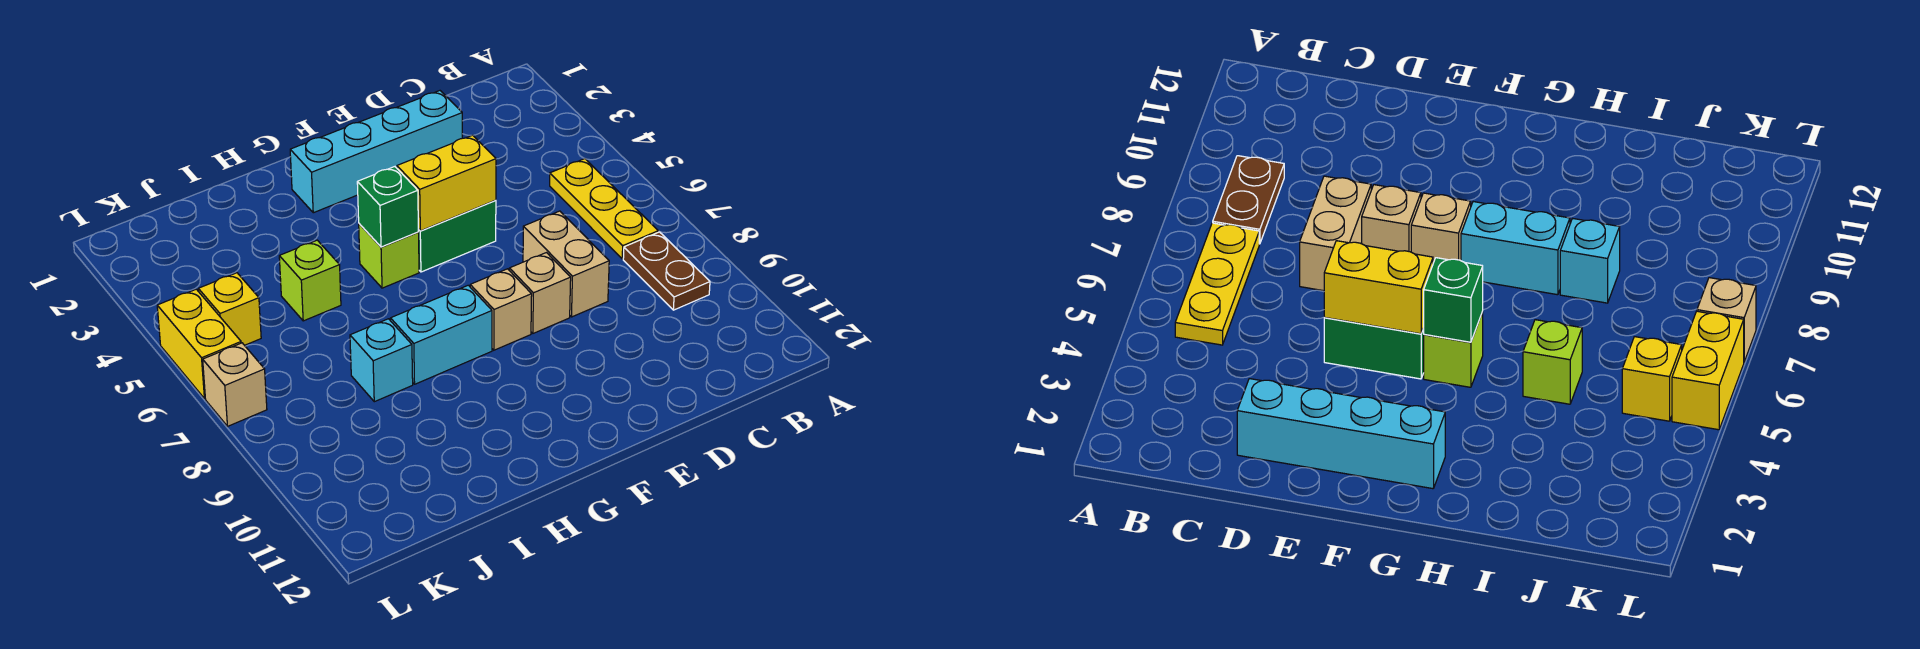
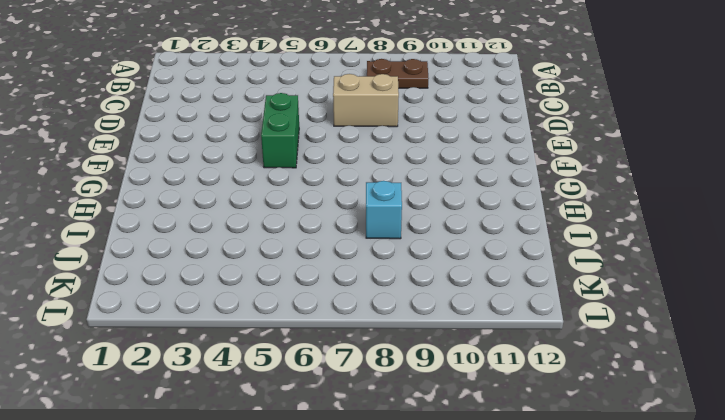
none -> yellow 1x3 plate [550,159,658,259]
none -> cyan 1x4 brick [290,91,462,213]
none -> tan 1x1 brick [509,253,571,333]

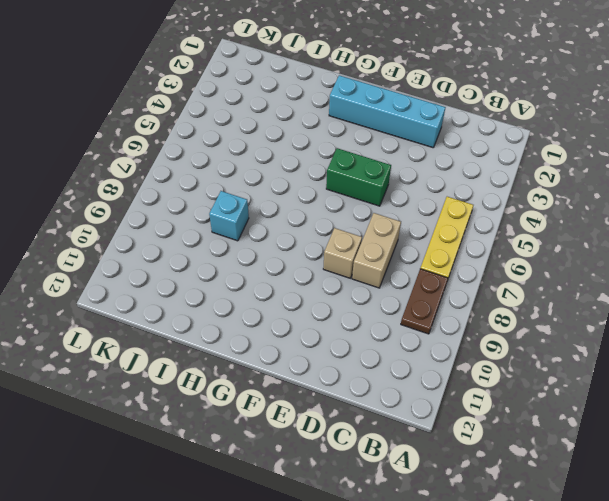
none -> tan 1x1 brick [470,269,532,350]
none -> lime 1x1 brick [359,224,419,288]
none -> cyan 1x2 brick [391,285,492,384]

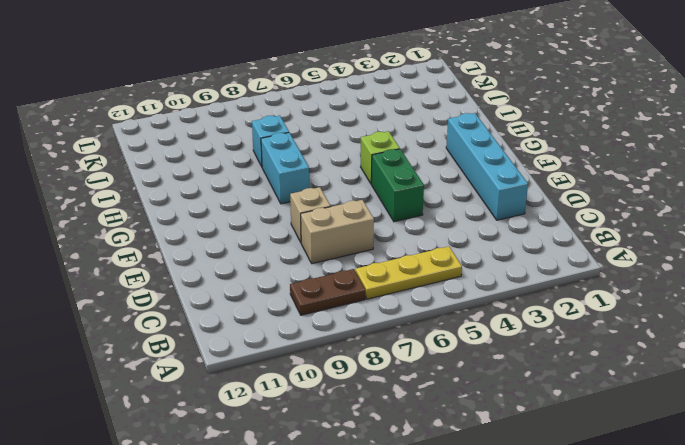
none -> tan 1x1 brick [470,269,532,350]
none -> lime 1x1 brick [279,240,341,321]
none -> yellow 1x1 brick [198,273,261,345]

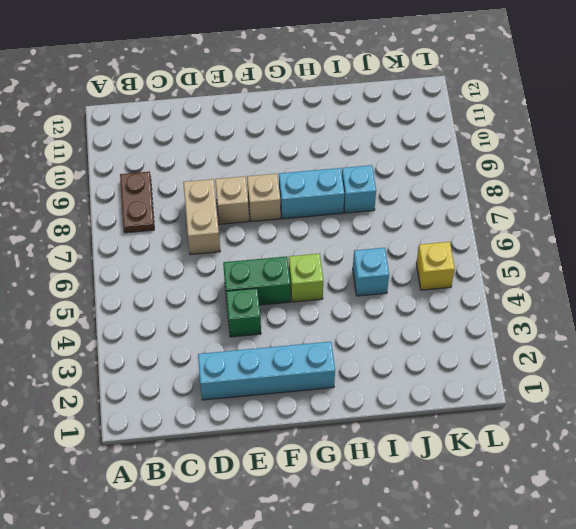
green 1x1 brick [226,288,261,337] -> green 1x1 brick moved to [357,167,418,247]
cyan 1x1 brick [353,248,389,296] -> lime 1x1 brick [279,240,341,321]
none -> yellow 1x3 plate [550,159,658,259]
none -> yellow 1x2 brick [157,289,241,399]
none -> tan 1x1 brick [203,343,267,426]

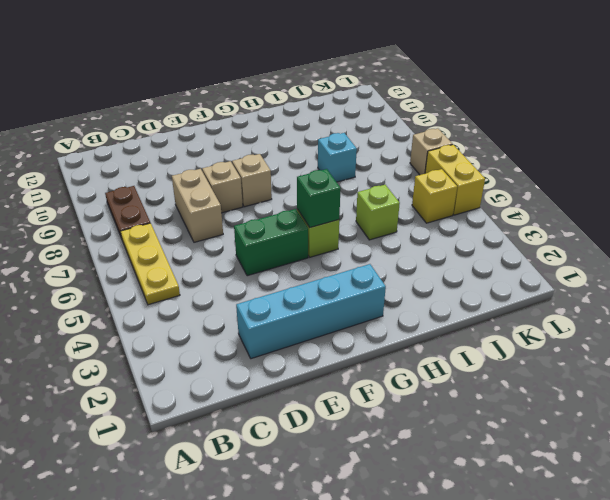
none -> cyan 1x2 brick [391,285,492,384]
none -> yellow 1x2 brick [397,135,496,231]

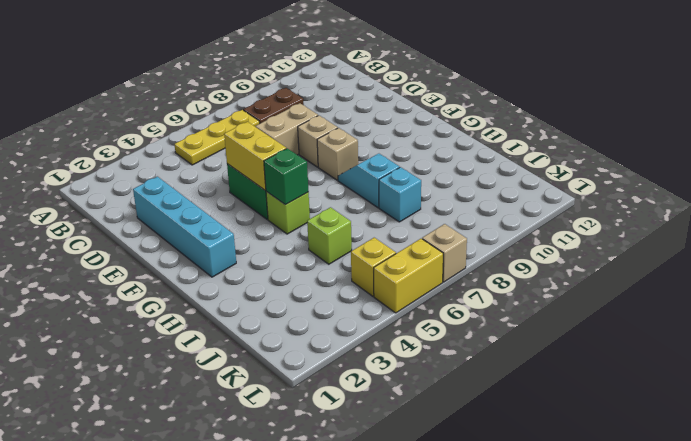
cyan 1x2 slope [338,154,400,208] -> cyan 1x2 brick [391,285,492,384]

